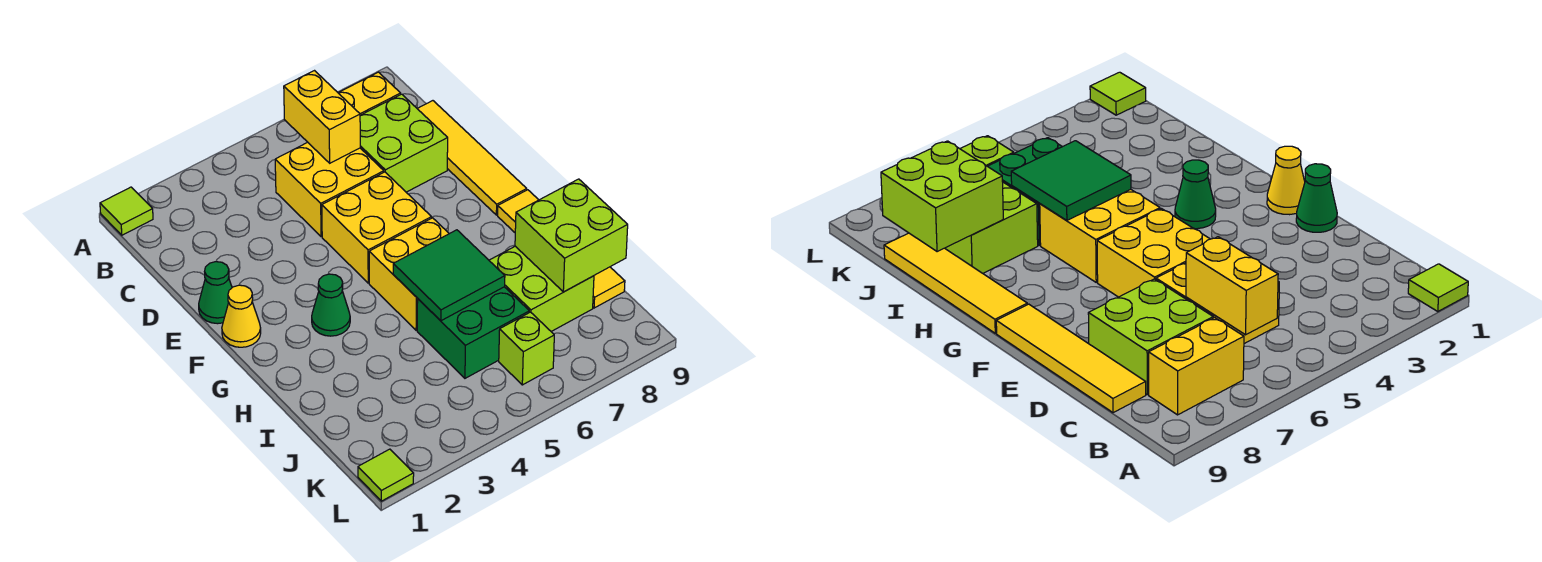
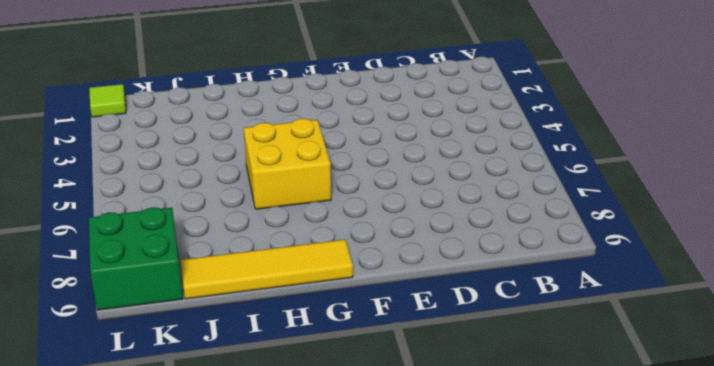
green 2x2 brick [89,207,183,310] -> green 2x2 brick moved to [417,287,529,378]
none -> lime 1x1 tile [100,187,153,235]
none -> yellow 1x2 brick [338,72,401,115]
none -> yellow 2x2 brick [275,142,384,237]

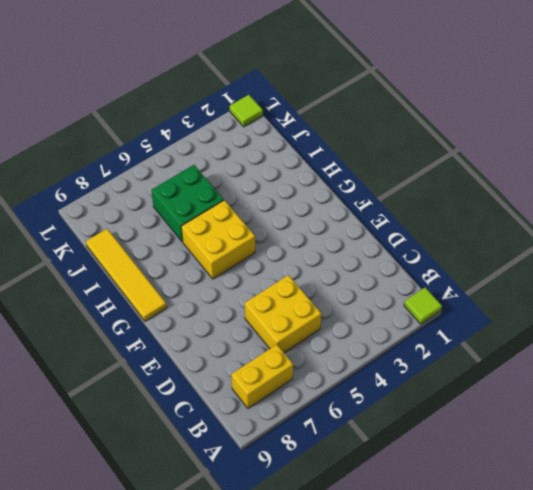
none -> lime 2x2 brick [360,94,448,192]
none -> yellow 1x4 tile [417,101,527,215]
none -> green 1x1 cone [199,262,232,324]

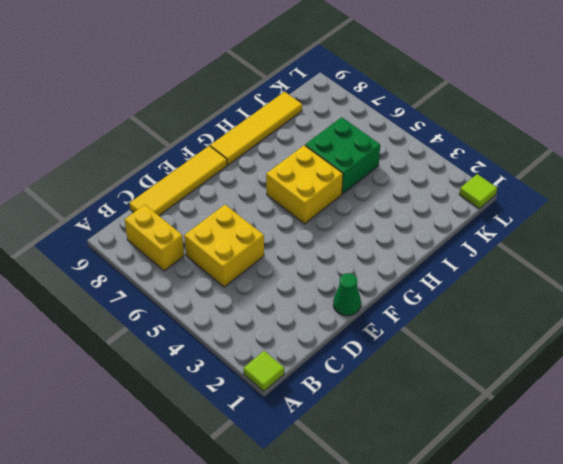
none -> lime 2x2 brick [360,94,448,192]
none -> yellow 2x2 brick [322,172,431,283]
none -> yellow 1x1 cone [222,285,261,347]

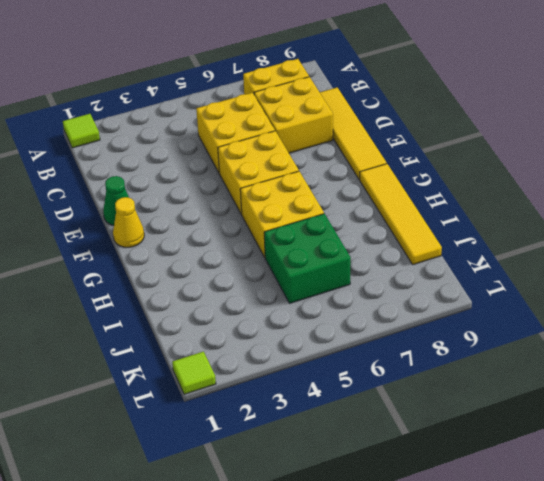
yellow 2x2 brick [254,77,333,153] -> lime 2x2 brick [360,94,448,192]
none -> green 1x1 cone [312,274,350,336]
none -> lime 2x2 brick [489,246,594,331]
none -> lime 1x1 brick [499,312,554,385]

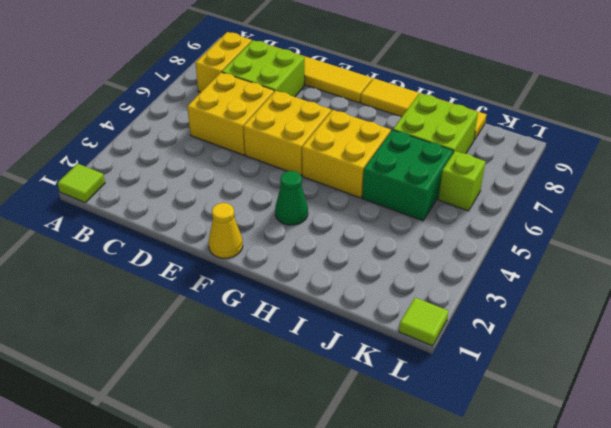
none -> green 1x1 cone [199,262,232,324]
none -> yellow 1x2 brick [284,71,360,163]
none -> green 2x2 tile [393,230,505,321]

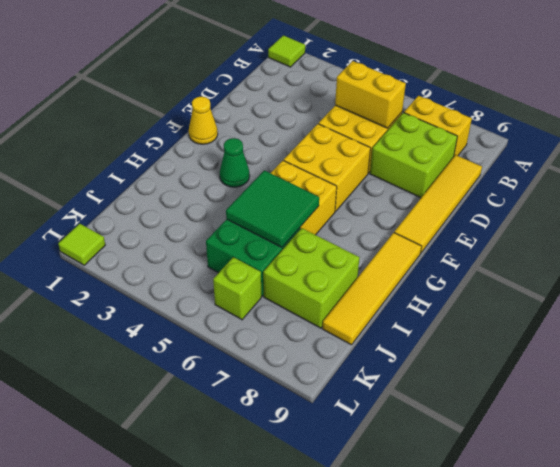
yellow 1x2 brick [335,61,406,128] -> yellow 1x2 brick turned to [284,71,360,163]
none -> green 1x1 cone [199,262,232,324]
none -> lime 2x2 brick [515,179,628,292]

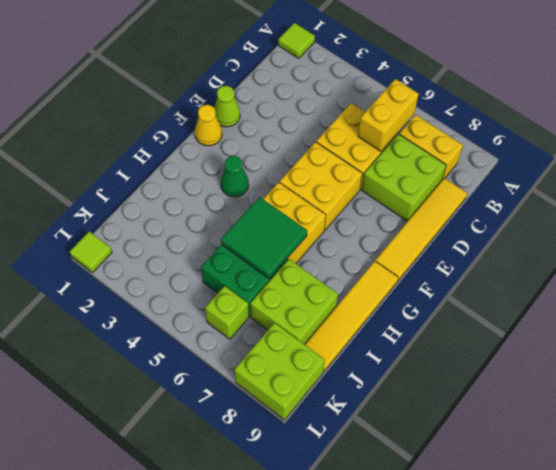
lime 1x1 cone [214,86,240,127] -> green 1x1 cone [199,262,232,324]
lime 2x2 brick [235,323,325,420] -> lime 2x2 brick moved to [515,179,628,292]

